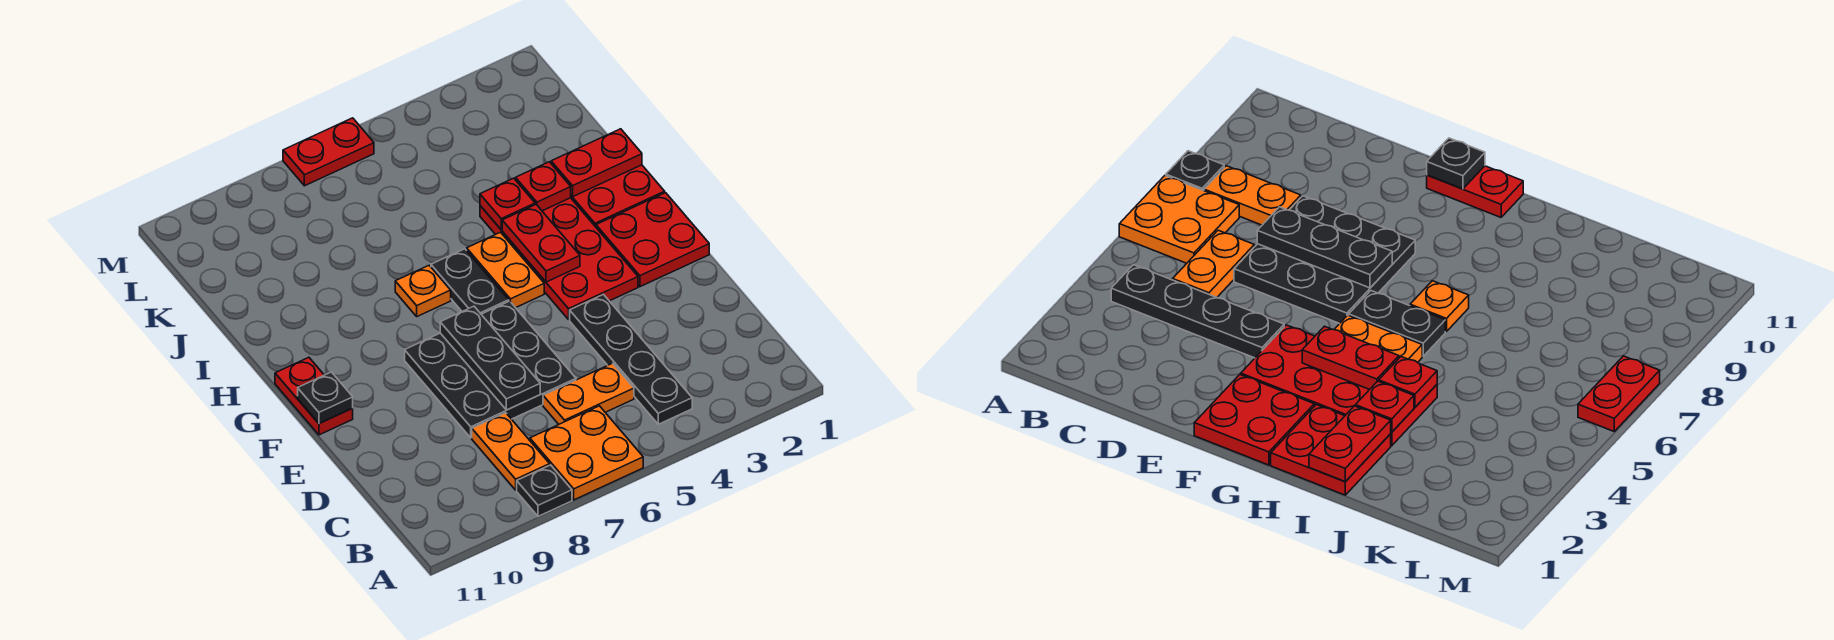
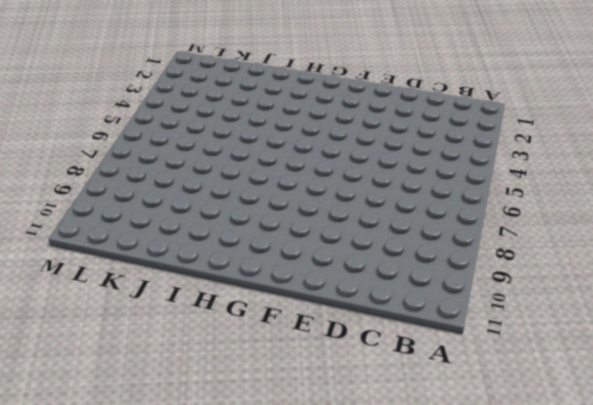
none -> orange 2x2 plate [530,406,643,500]
none -> black 1x1 plate [517,465,572,516]
none -> black 1x4 plate [570,294,692,424]

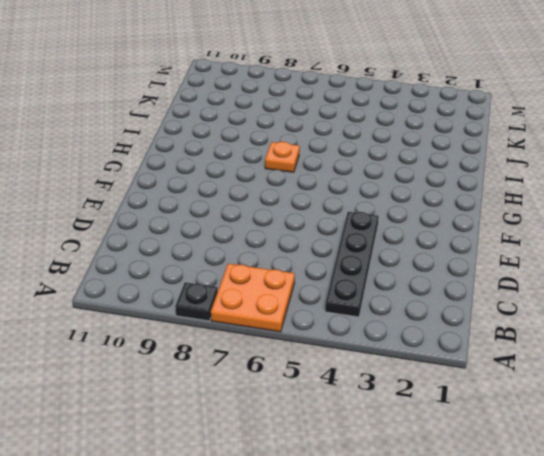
none -> orange 1x2 plate [472,413,550,490]
none -> orange 1x2 plate [543,363,634,424]
none -> black 3x3 plate [405,301,576,438]

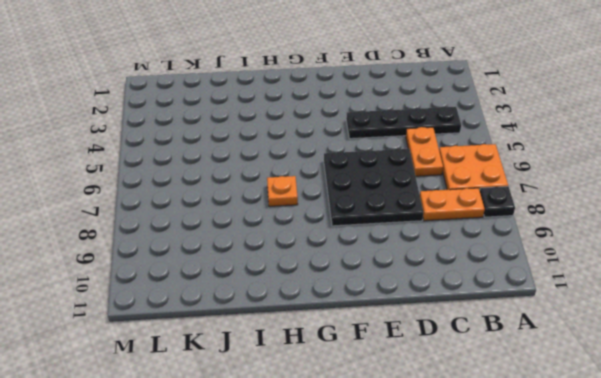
none -> red 2x2 plate [596,193,709,287]
none -> red 2x4 plate [480,198,638,319]
none -> red 1x2 plate [275,357,353,435]

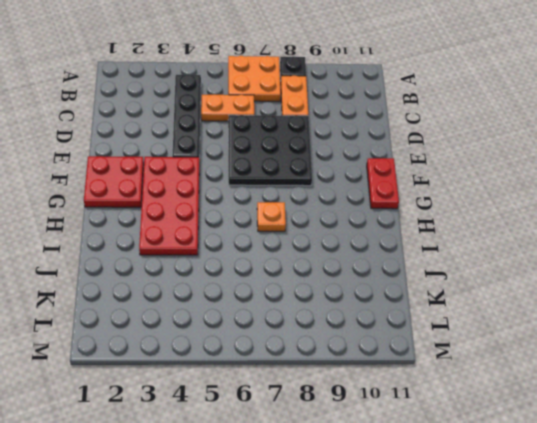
none -> orange 1x2 plate [467,232,544,308]
none -> black 1x2 plate [431,249,509,314]
none -> red 2x2 plate [571,165,665,227]

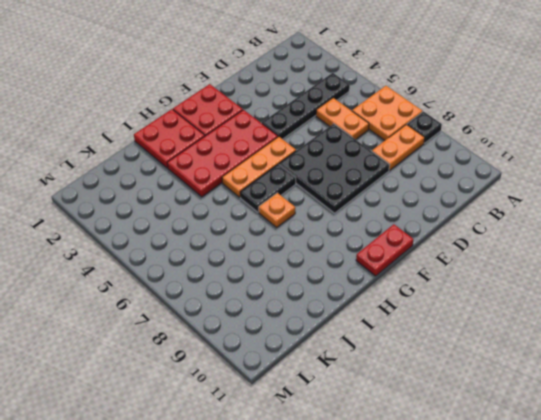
orange 1x3 plate [222,137,296,197] -> orange 1x2 plate [467,232,544,308]
none -> red 1x2 plate [283,118,374,186]
none -> black 1x3 plate [440,306,540,410]
none -> black 1x1 plate [298,372,353,424]

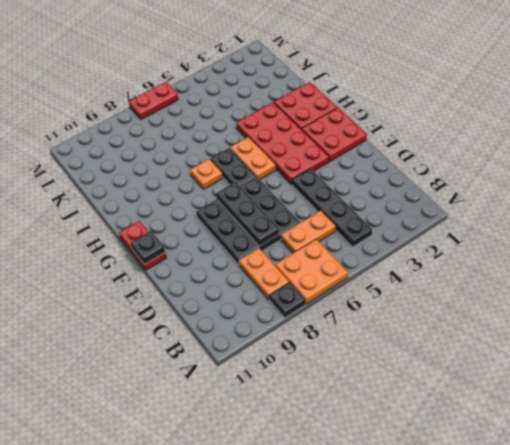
none -> red 1x2 plate [502,205,580,282]
none -> red 1x2 plate [551,129,642,197]
none -> red 1x1 plate [516,162,571,211]

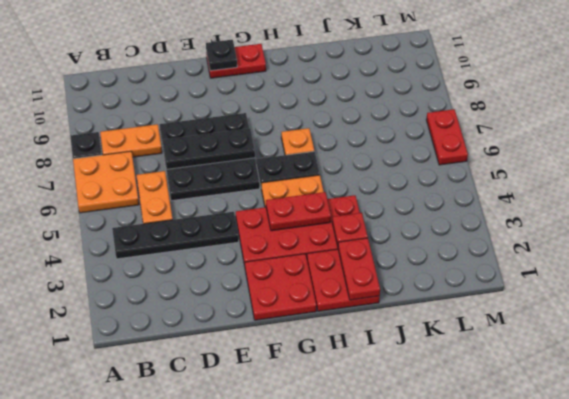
none -> red 1x1 plate [480,178,535,230]

